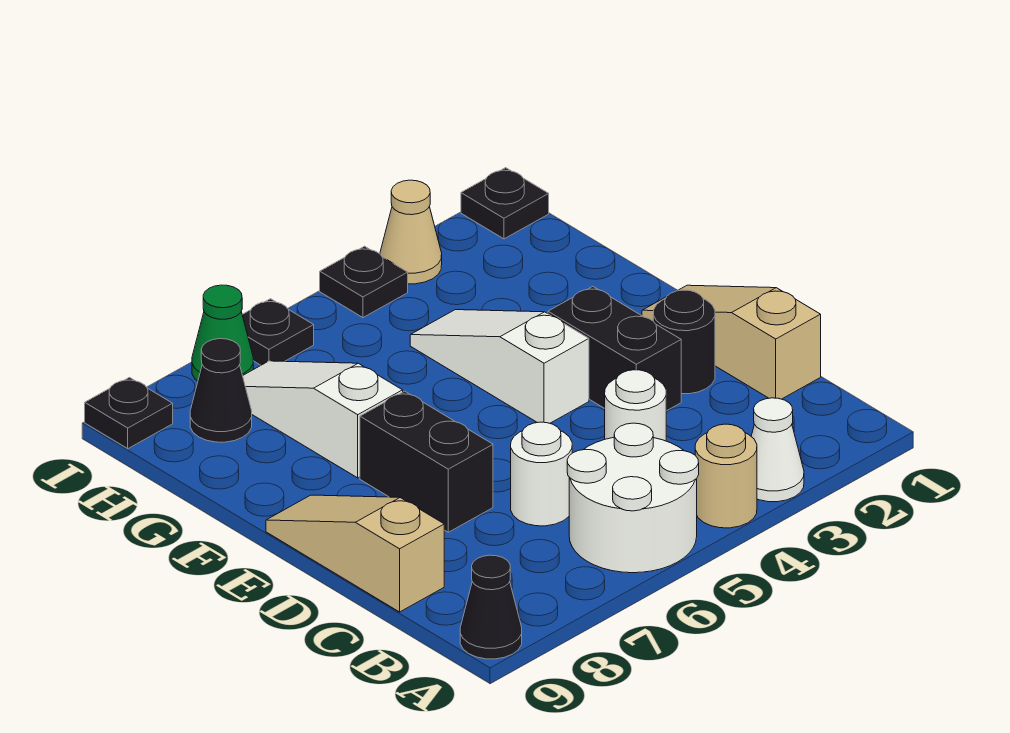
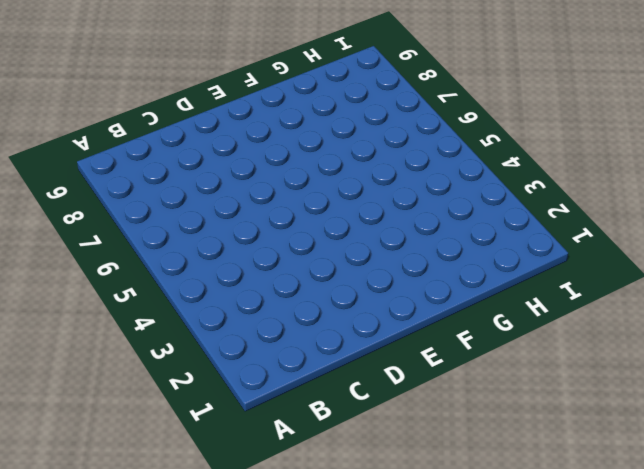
none -> white 1x1 cone [751,398,804,502]
none -> tan 1x1 round brick [695,424,757,528]
none -> white 2x2 round brick [567,423,699,573]

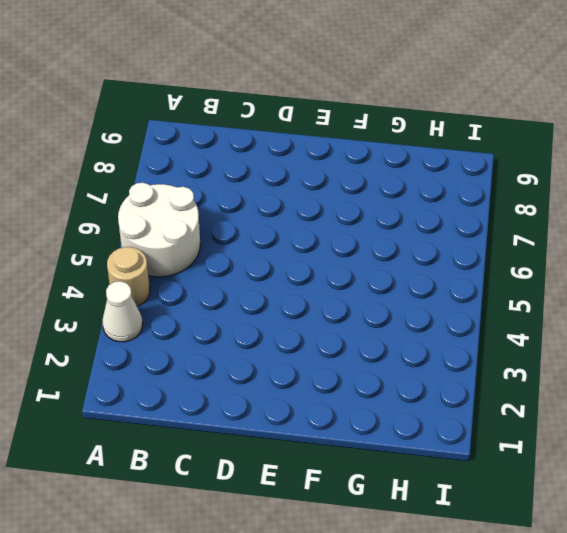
none -> black 1x1 cone [460,555,522,659]
none -> tan 1x3 slope [642,285,821,399]
none -> white 1x1 round brick [605,370,666,441]

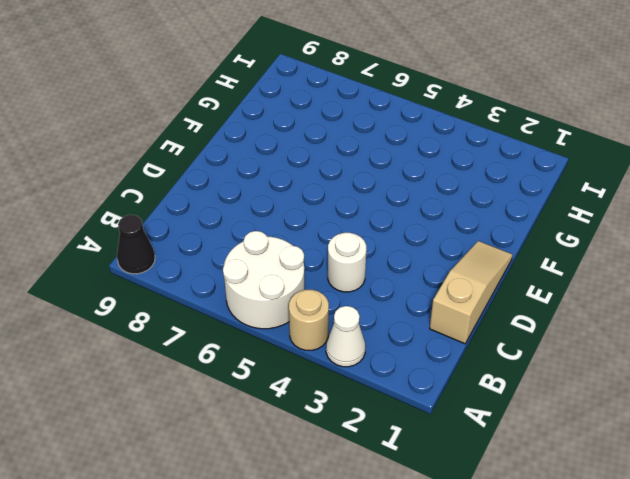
none -> white 1x1 round brick [511,422,572,526]
none -> tan 1x3 slope [266,495,444,612]
none -> black 1x1 round brick [653,290,715,394]

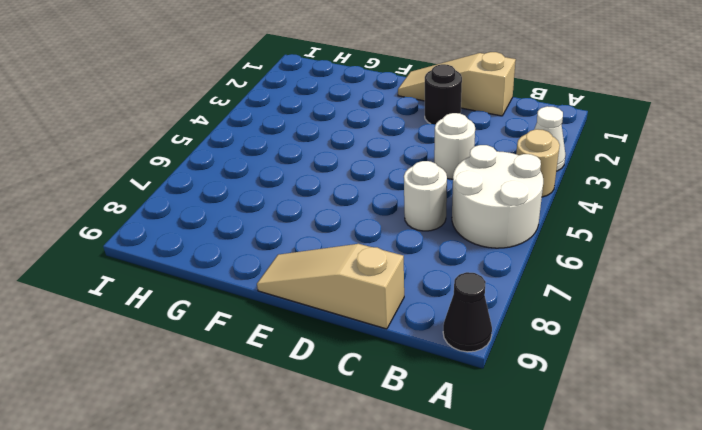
none -> black 1x2 brick [548,286,681,411]
none -> black 1x2 brick [360,391,493,532]
none -> white 1x3 slope [410,310,589,423]

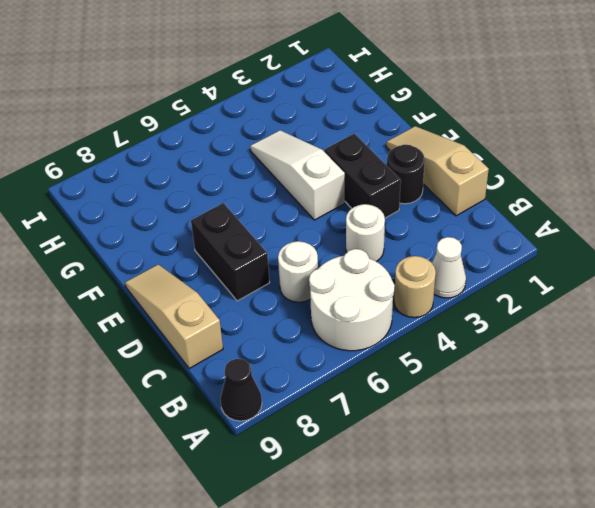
none -> white 1x3 slope [243,361,403,478]
none -> black 1x1 cone [190,339,252,442]
none -> black 1x1 plate [461,168,549,239]

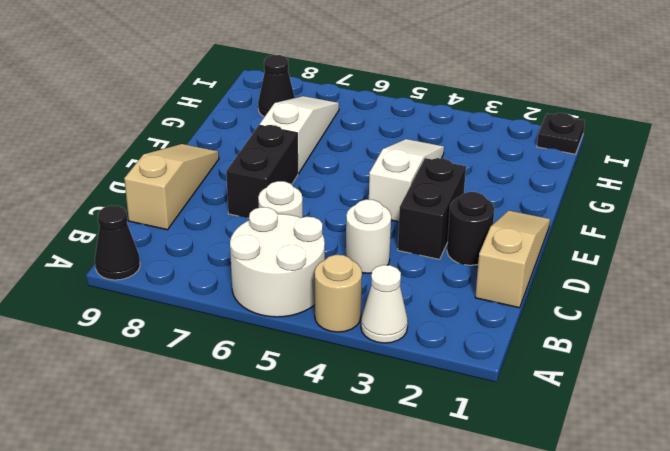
none -> tan 1x1 cone [380,180,442,284]
none -> black 1x1 plate [320,246,408,318]
none -> black 1x1 plate [242,299,314,365]

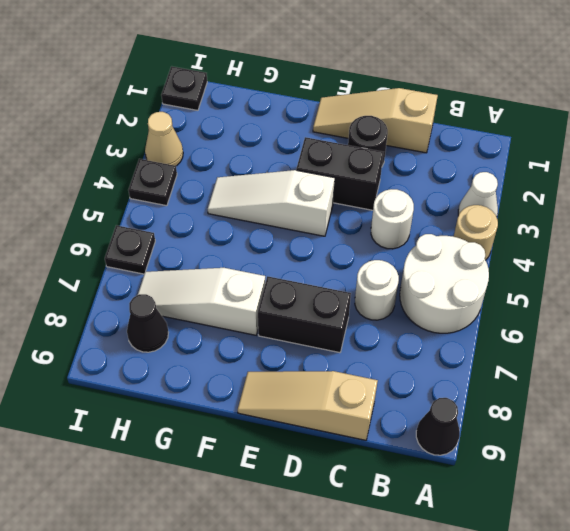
none -> green 1x1 cone [192,285,253,381]
none -> black 1x1 plate [85,378,173,449]

